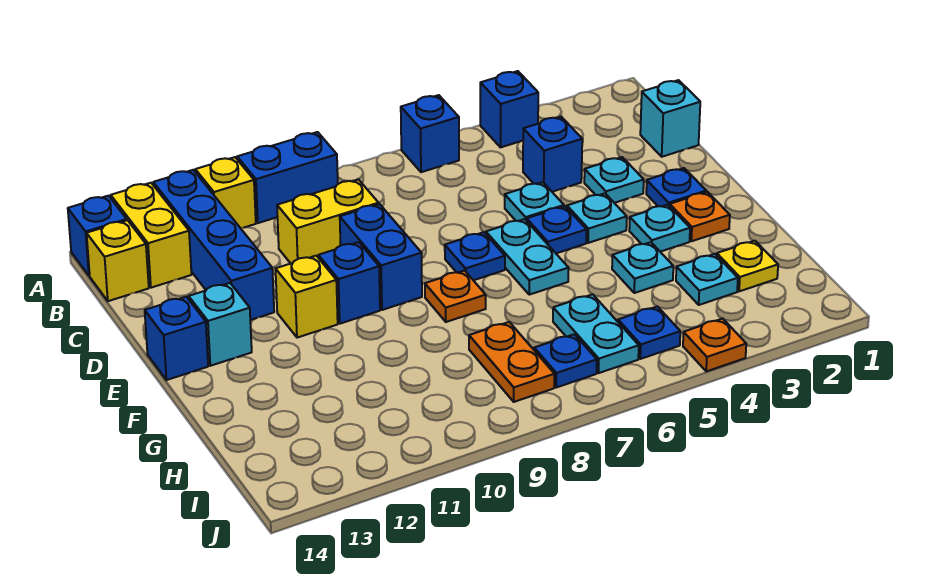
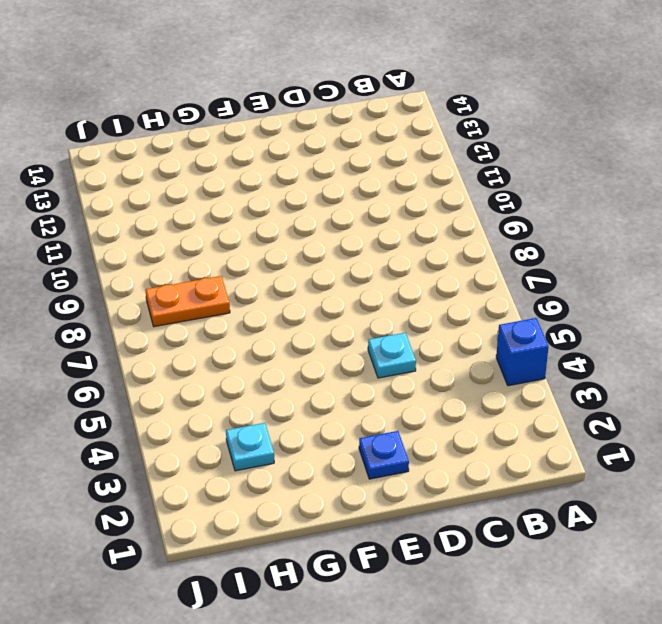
none -> blue 1x1 brick [401,95,459,172]
none -> blue 1x2 brick [237,132,338,223]
none -> yellow 1x1 brick [195,157,256,228]
none -> blue 1x4 brick [153,170,274,320]

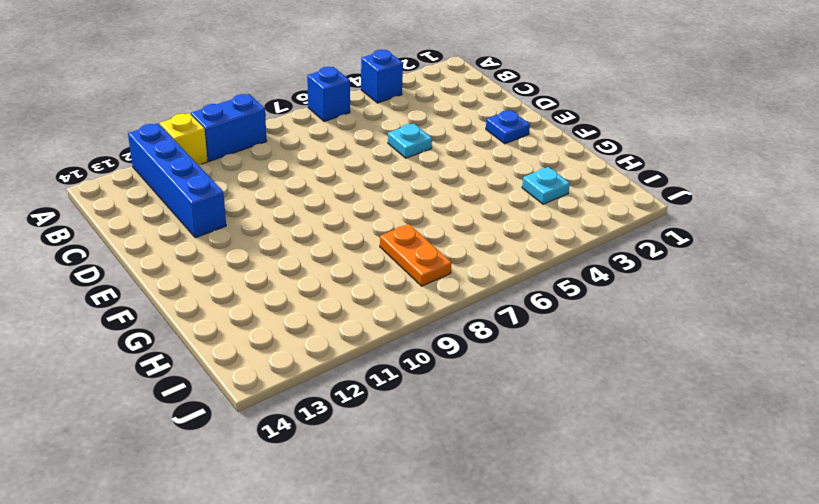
none -> yellow 1x2 brick [111,183,192,288]
none -> blue 1x1 brick [68,196,127,276]
none -> yellow 1x1 brick [87,220,149,301]
none -> cyan 1x1 brick [640,80,700,157]

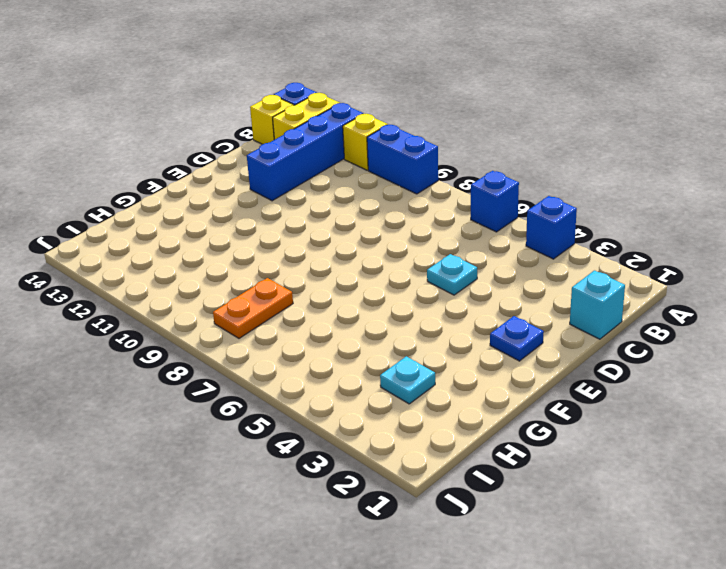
none -> blue 1x1 brick [523,117,582,192]
none -> yellow 1x2 brick [277,180,379,263]
none -> cyan 1x1 plate [584,157,644,203]
none -> blue 1x2 brick [340,204,422,310]

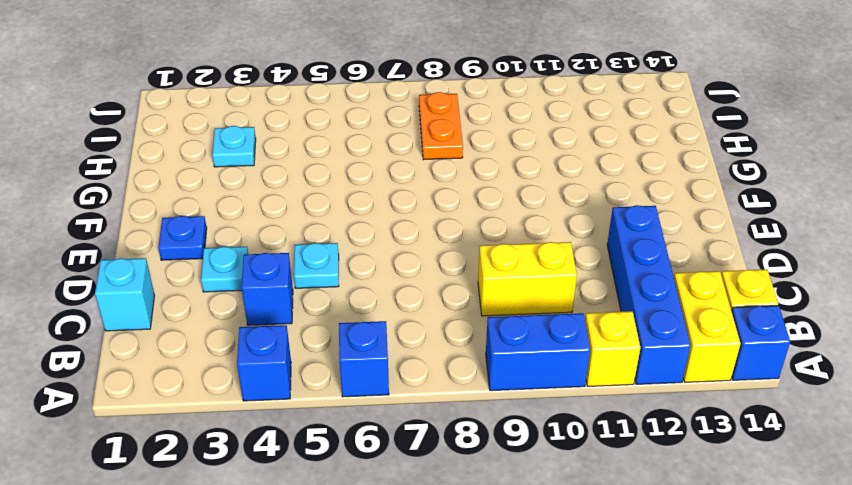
none -> blue 1x2 brick [340,204,422,310]
none -> cyan 1x1 plate [567,193,627,243]
none -> blue 1x1 plate [527,206,587,253]
none -> cyan 1x2 plate [486,219,569,295]

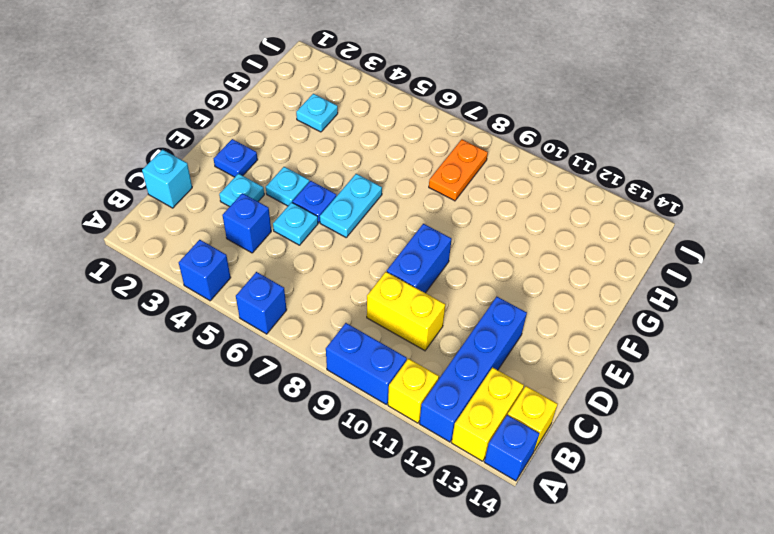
none -> blue 1x1 plate [445,232,505,280]
none -> blue 1x1 brick [318,242,380,324]
none -> yellow 1x1 brick [276,256,338,338]
none -> cyan 1x1 brick [189,283,252,366]

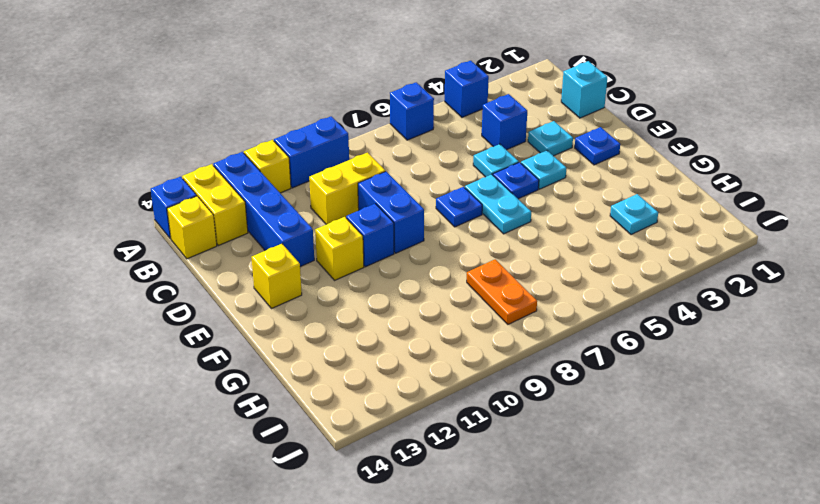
yellow 1x1 brick [251,244,302,309] -> cyan 1x1 brick [189,283,252,366]
none -> blue 1x1 brick [145,297,208,380]
none -> orange 1x1 plate [670,192,730,241]
none -> cyan 1x1 plate [629,205,690,252]
none -> orange 1x1 plate [425,271,486,322]

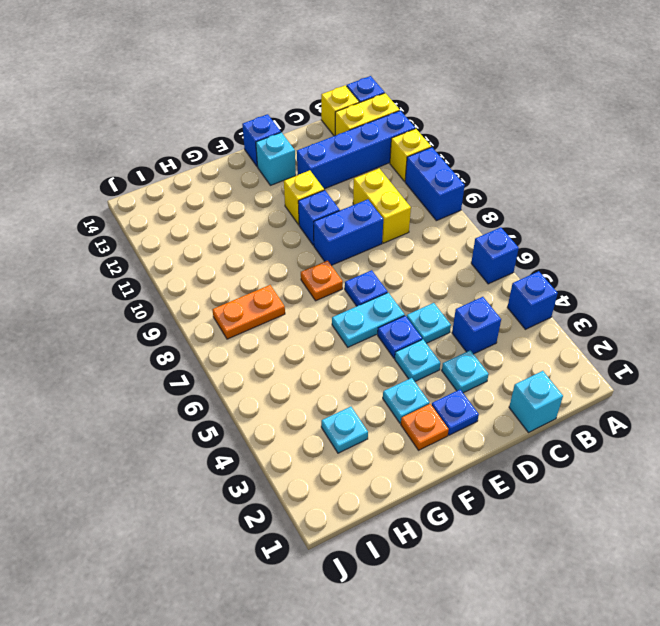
none -> cyan 1x1 plate [612,242,673,293]
none -> yellow 1x1 plate [717,241,778,291]
none -> cyan 1x2 plate [553,294,639,373]
none -> blue 1x1 plate [618,306,680,359]

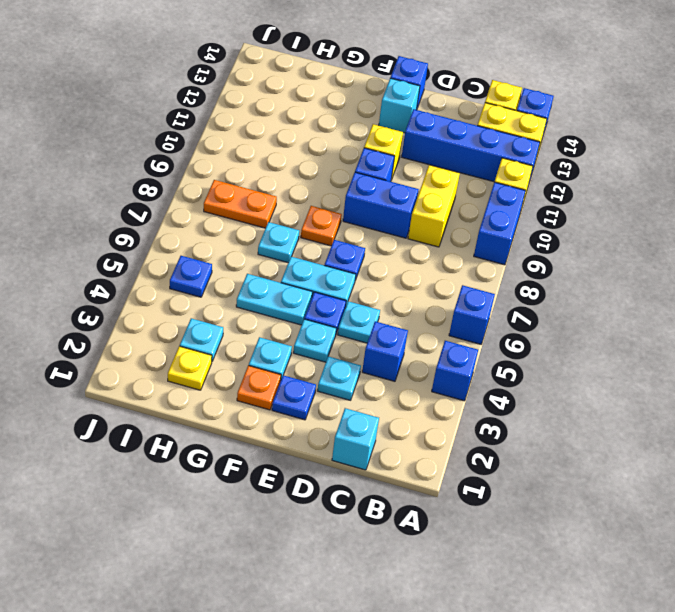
cyan 1x2 plate [236,274,312,325] -> cyan 1x2 plate moved to [553,294,639,373]
cyan 1x1 plate [258,222,299,263] -> cyan 1x1 plate moved to [612,242,673,293]
none -> blue 1x1 plate [534,334,597,387]
none -> orange 1x1 plate [683,319,746,371]

